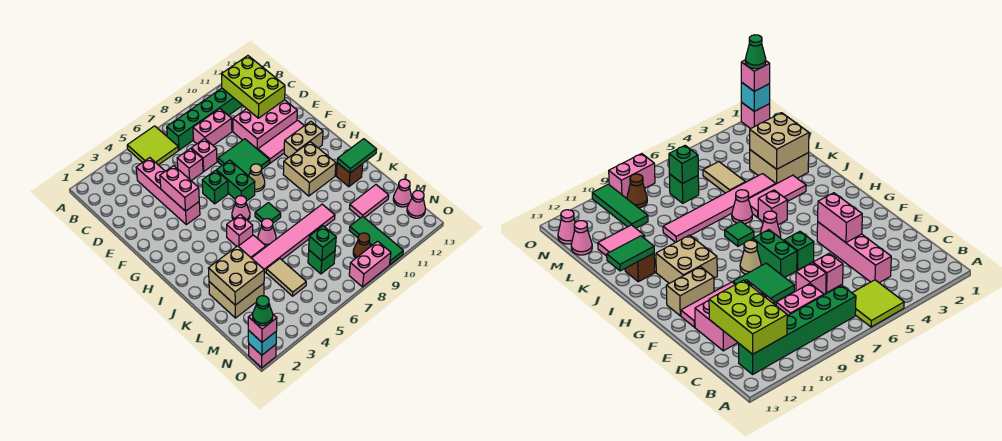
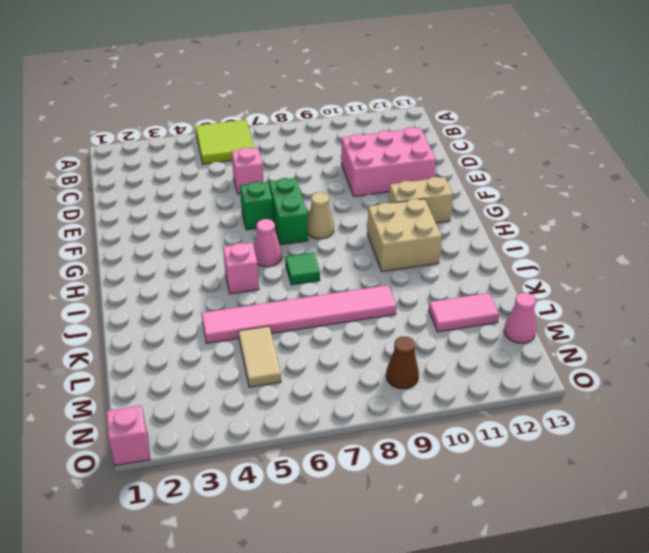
none -> green 1x6 brick [167,88,243,150]
none -> pink 1x4 brick [136,158,200,225]
none -> pink 1x2 brick [193,109,232,145]
none -> pink 1x1 brick [191,138,217,171]

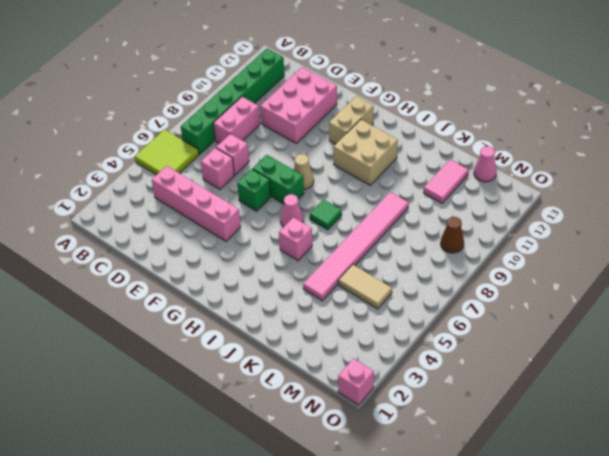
none -> green 2x2 tile [218,139,269,176]
none -> pink 1x3 tile [258,120,304,163]
none -> pink 1x3 tile [238,235,266,258]
none -> pink 1x1 cone [258,219,276,247]

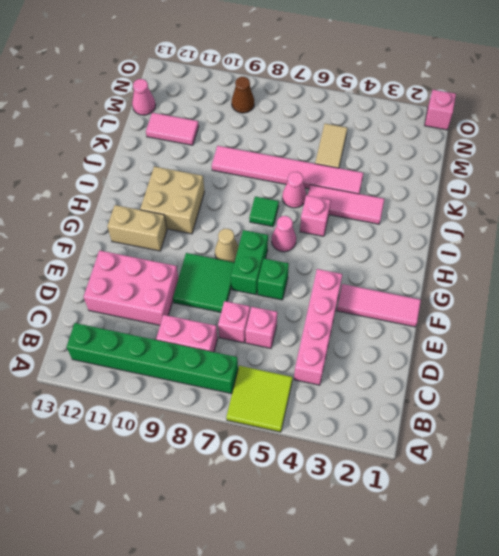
pink 1x3 tile [337,284,421,327] -> pink 1x3 tile moved to [258,120,304,163]
none -> brown 1x1 brick [336,163,363,187]
none -> tan 2x2 brick [209,282,264,318]
none -> green 1x1 brick [308,250,335,274]
none -> green 1x3 tile [349,216,403,265]

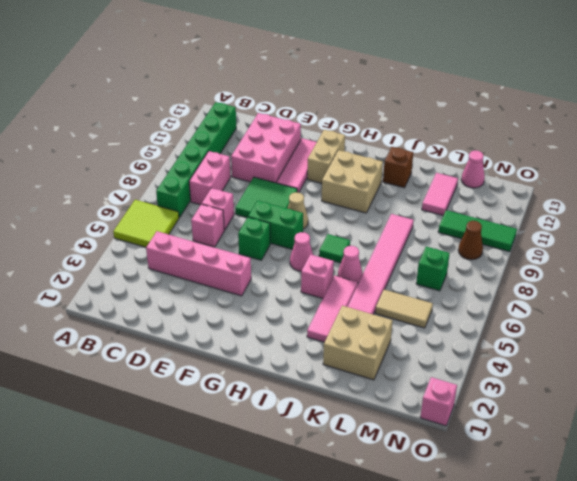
none -> pink 1x1 cone [407,191,425,218]
none -> pink 1x2 brick [349,241,391,287]
none -> lime 2x3 brick [222,56,285,118]
none -> pink 1x2 brick [160,166,199,211]

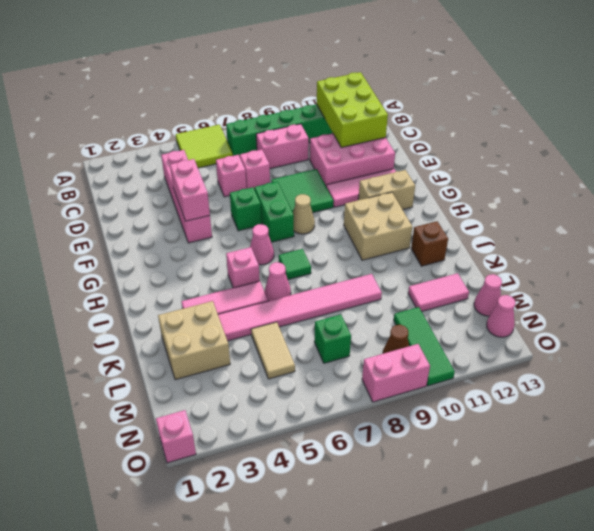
none -> green 1x2 tile [337,139,377,173]
none -> tan 2x2 brick [208,246,264,305]
none -> green 1x1 brick [309,226,336,261]
none -> cyan 1x1 brick [248,330,276,355]

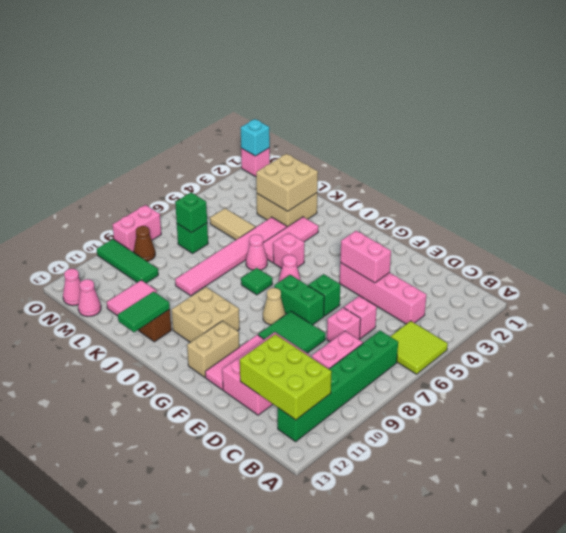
none -> pink 1x1 brick [248,314,277,342]
none -> green 1x1 cone [253,296,273,326]

